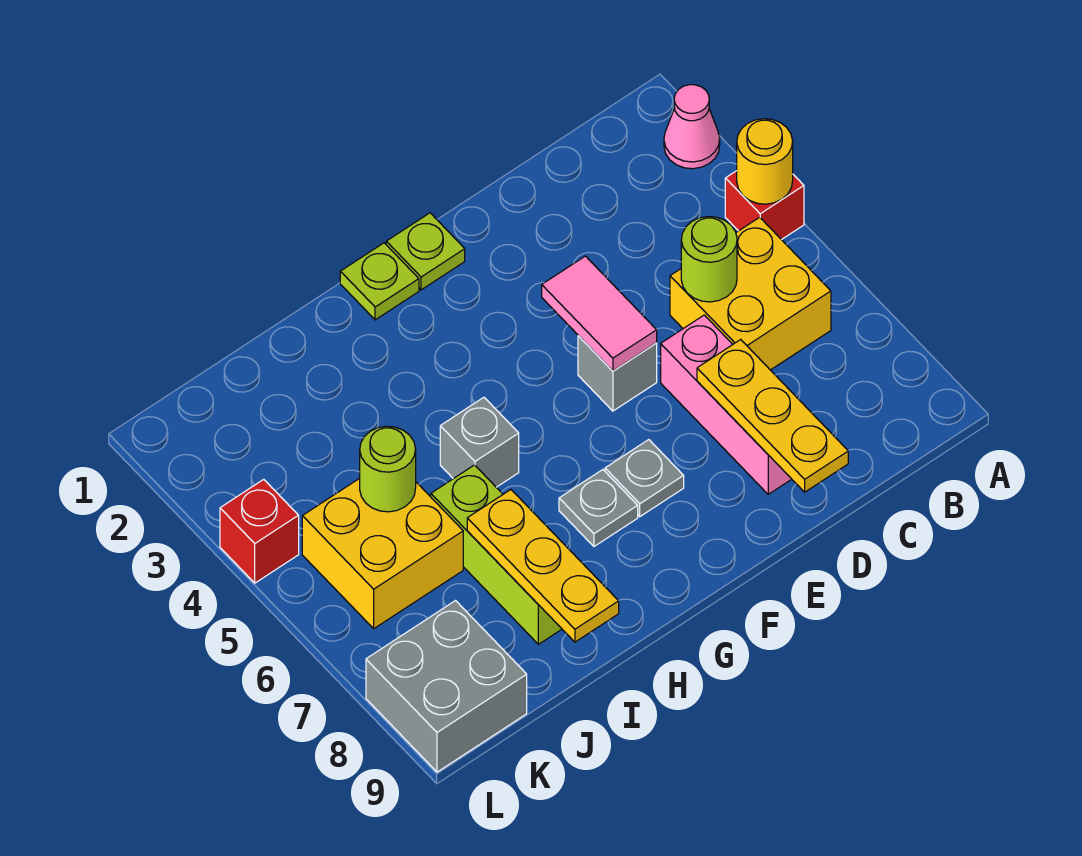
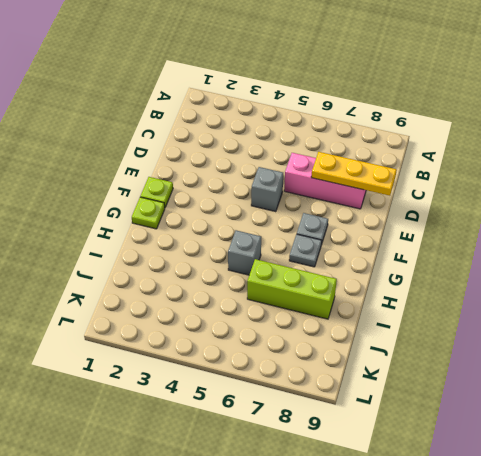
none -> pink 1x1 cone [664,85,720,169]
none -> red 1x1 brick [725,171,804,240]
none -> yellow 2x2 brick [670,217,831,370]

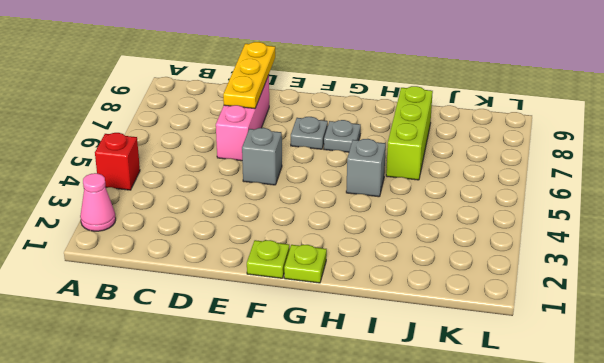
none -> yellow 2x2 brick [670,217,831,370]
none -> yellow 2x2 brick [302,478,463,629]
none -> grey 2x2 brick [366,601,527,772]

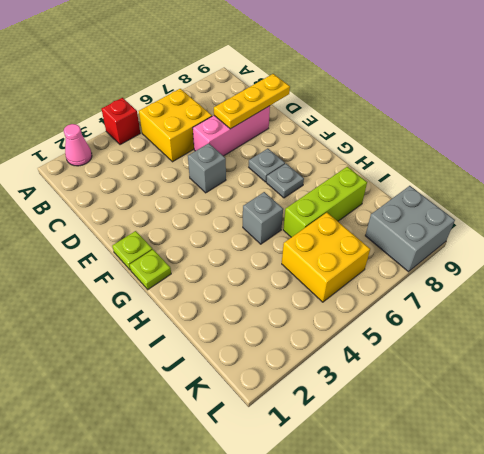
none -> red 1x1 brick [220,479,299,583]
none -> yellow 1x1 round brick [737,119,793,204]
none -> lime 1x1 round brick [681,216,737,302]

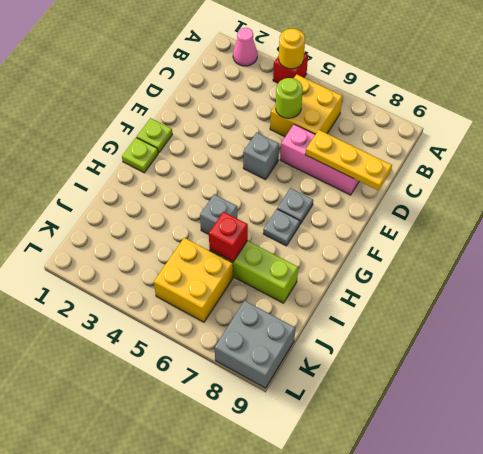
red 1x1 brick [209,212,248,262] -> red 1x1 brick moved to [220,479,299,583]
none -> pink 1x2 tile [542,256,657,371]
none -> yellow 1x3 plate [467,490,619,642]
none -> lime 1x1 round brick [360,426,416,512]

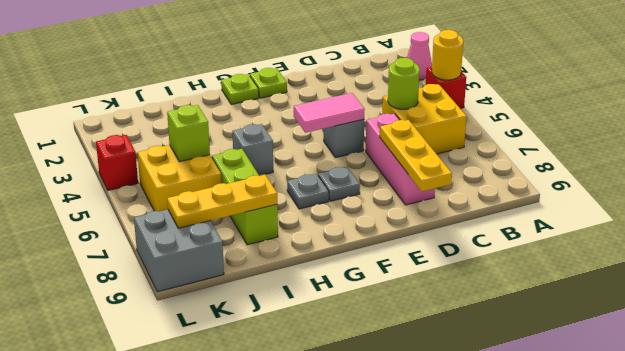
pink 1x2 tile [294,93,365,133] -> pink 1x2 tile turned to [542,256,657,371]
yellow 1x3 plate [167,175,277,228] -> yellow 1x3 plate turned to [467,490,619,642]
lime 1x1 brick [167,105,210,162] -> lime 1x1 round brick [360,426,416,512]

